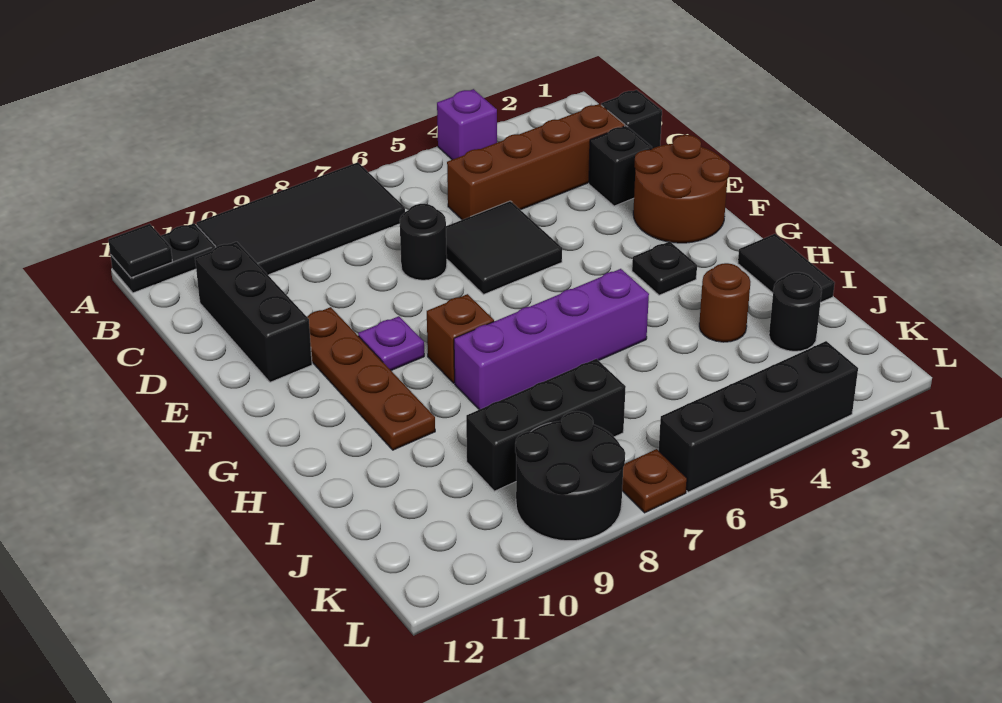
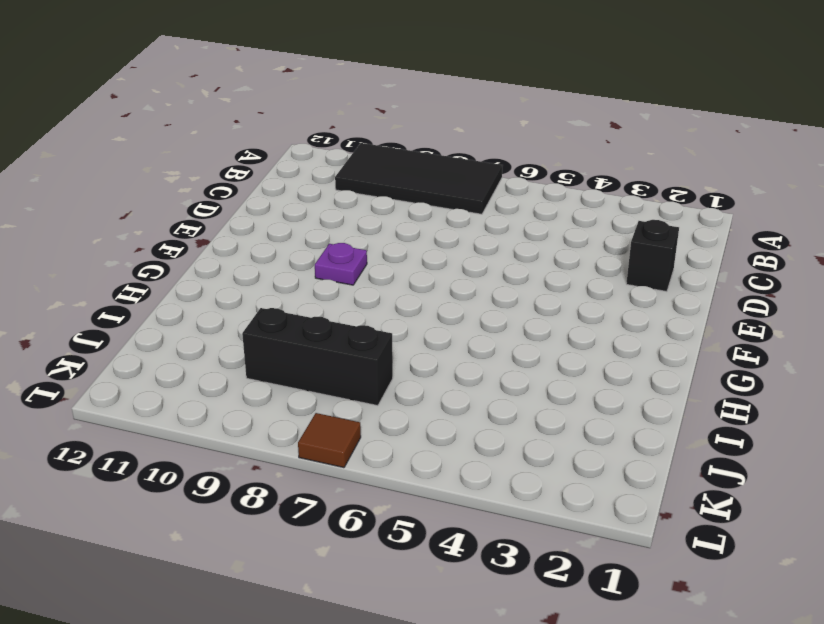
brown 1x1 tile [298,413,361,468] -> brown 1x1 plate [622,449,687,513]
none -> purple 1x1 brick [437,89,497,160]
none -> black 1x2 plate [111,223,216,293]
none -> black 1x1 brick [601,90,662,149]

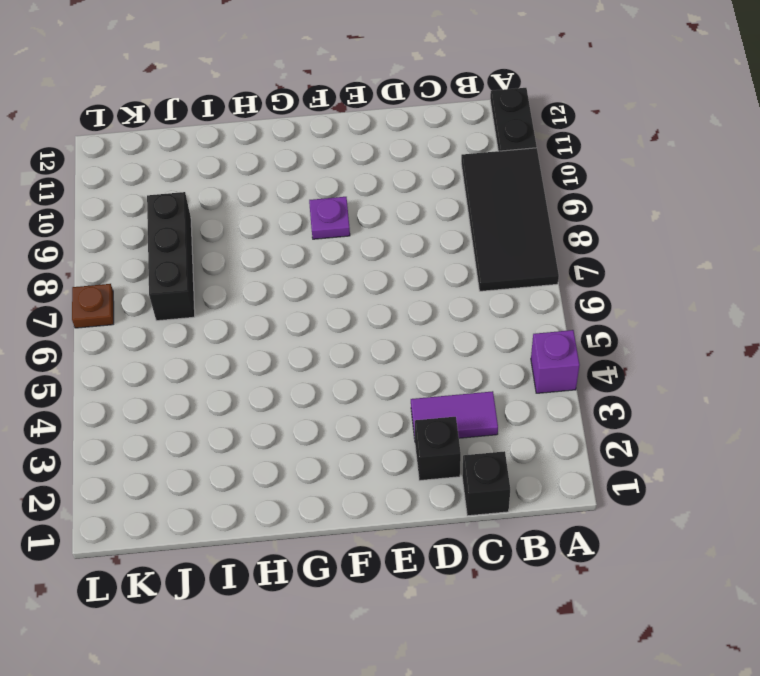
purple 1x2 tile [411,391,498,439] -> brown 1x4 brick [447,104,625,220]
none -> black 1x3 brick [195,242,312,382]
none -> black 2x2 tile [446,201,562,294]
none -> black 1x1 round brick [400,204,447,280]

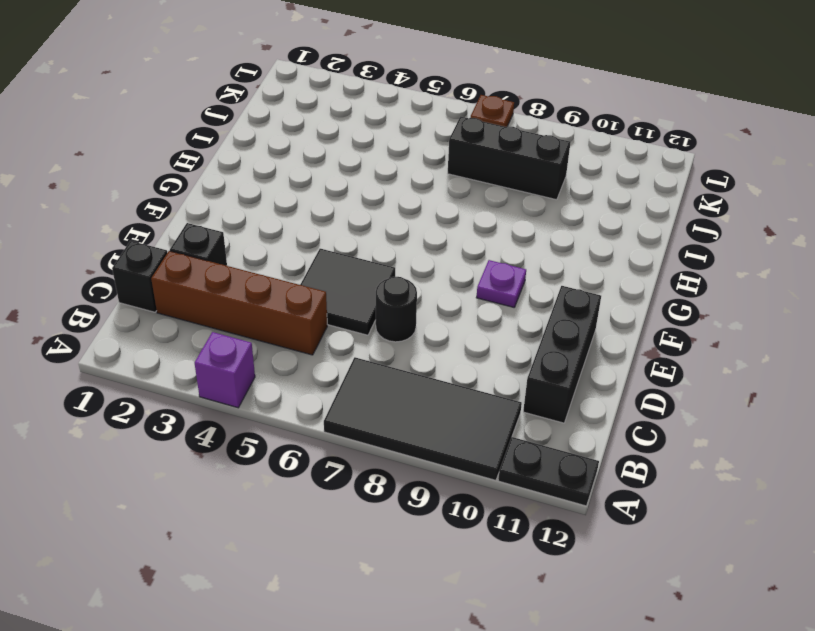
none -> brown 2x2 round brick [633,135,730,243]
none -> brown 1x4 plate [307,307,435,450]
none -> black 1x1 plate [632,241,697,295]

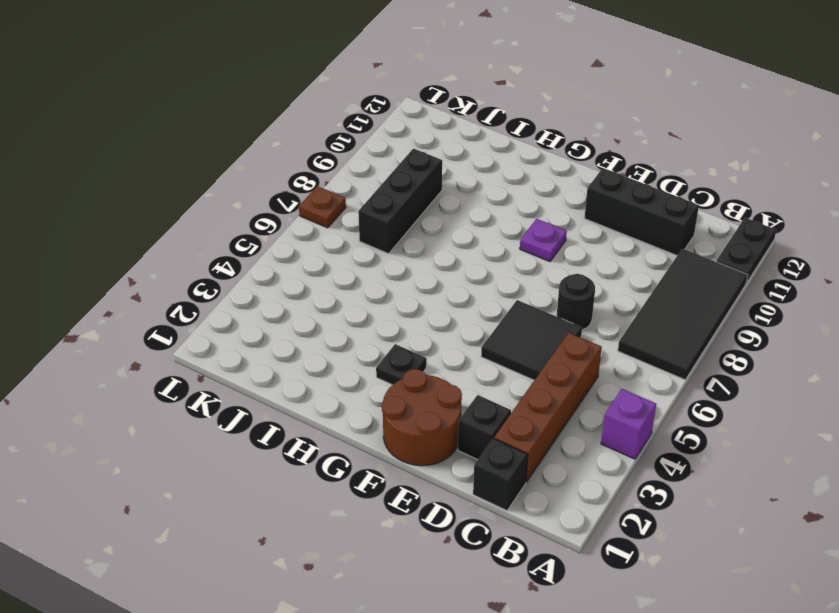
none -> brown 1x4 plate [307,307,435,450]
none -> brown 1x1 brick [427,294,494,383]
none -> black 1x2 tile [738,234,835,303]

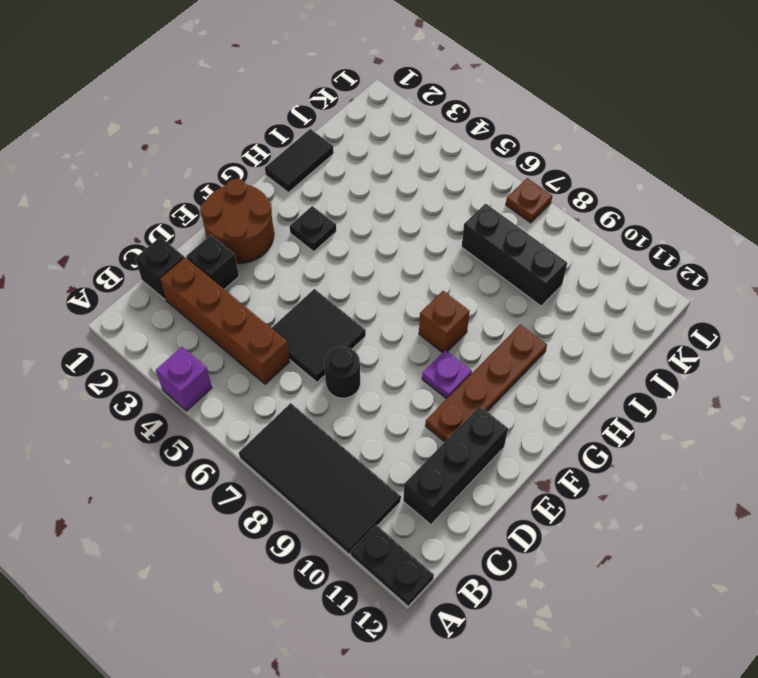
none -> purple 1x4 brick [454,269,649,410]
none -> brown 1x1 round brick [699,263,750,342]
none -> black 1x1 round brick [769,272,822,351]

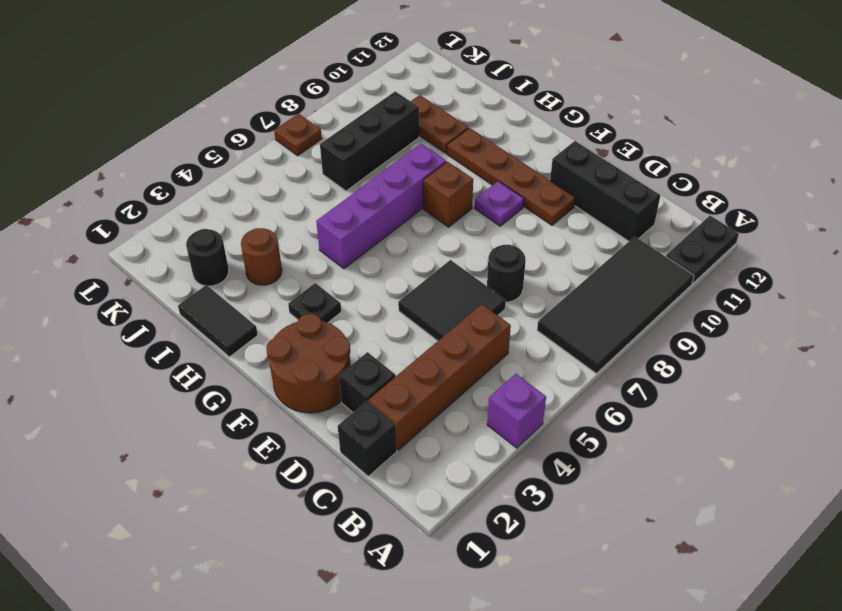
brown 1x2 plate [411,95,468,153] -> none
none -> black 2x2 round brick [515,411,625,541]
none -> black 1x4 brick [659,341,858,492]
none -> black 1x1 tile [108,224,172,278]

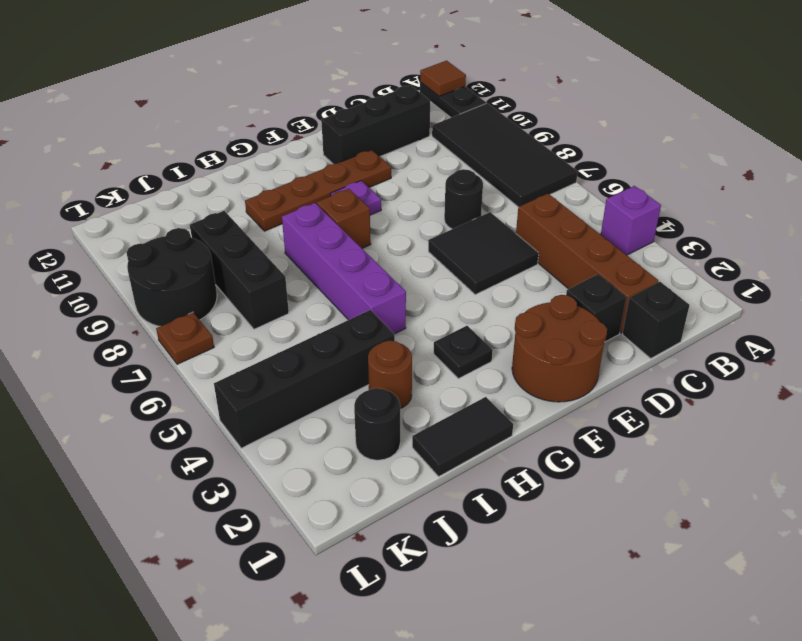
brown 1x1 tile [420,61,466,96] -> black 1x1 tile [108,224,172,278]
black 1x4 brick [214,310,395,448] -> black 1x4 brick turned to [659,341,858,492]

